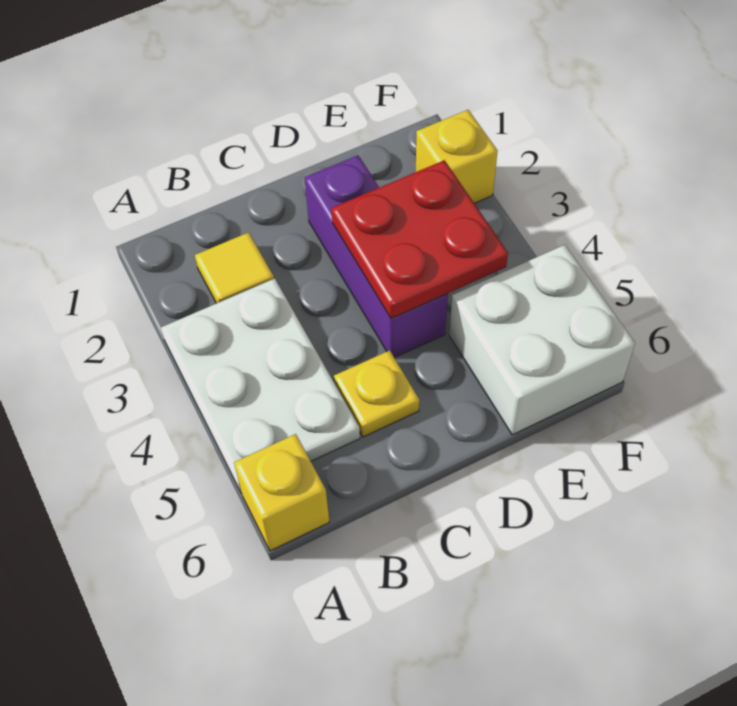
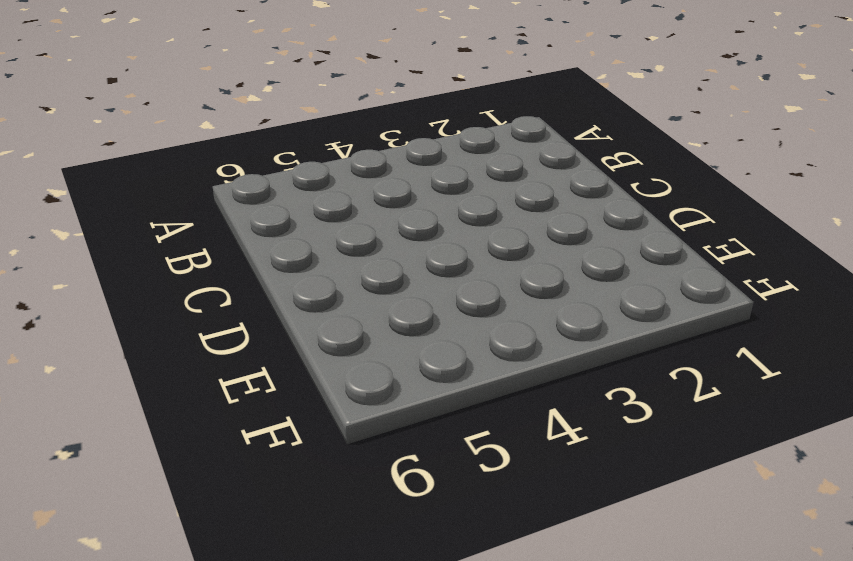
none -> white 2x3 plate [161,279,360,494]
none -> yellow 1x1 brick [234,434,329,551]

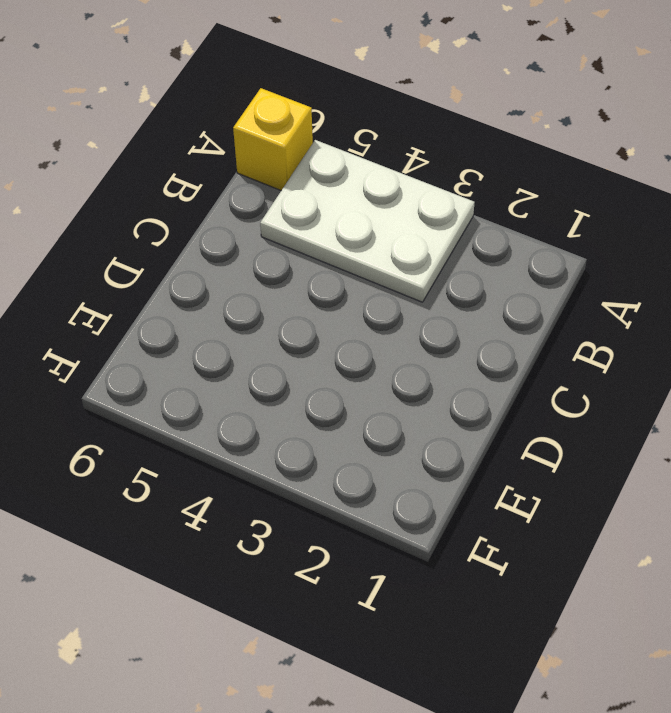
none -> yellow 1x1 tile [195,232,274,303]
none -> yellow 1x1 plate [334,350,419,437]

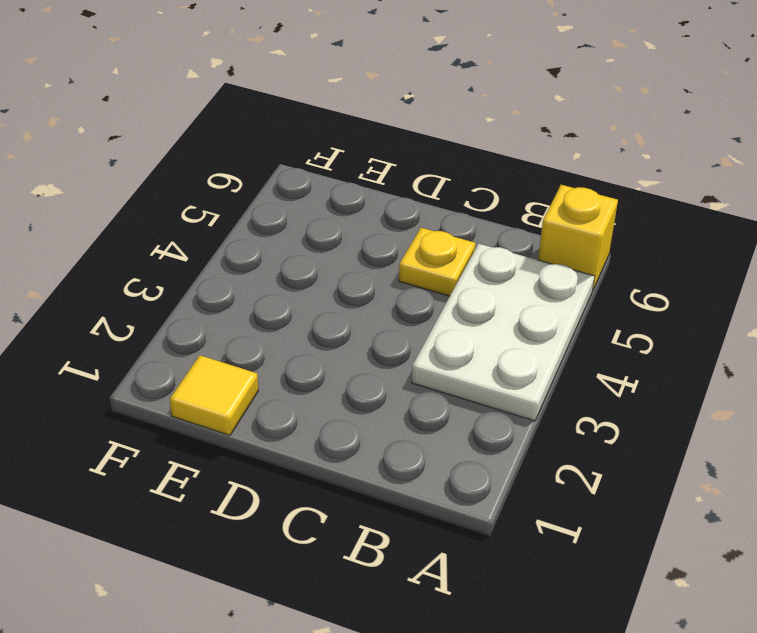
yellow 1x1 tile [170,355,258,435] -> yellow 1x1 tile moved to [195,232,274,303]
none -> purple 1x3 brick [304,155,448,358]
none -> white 2x2 brick [449,245,635,435]

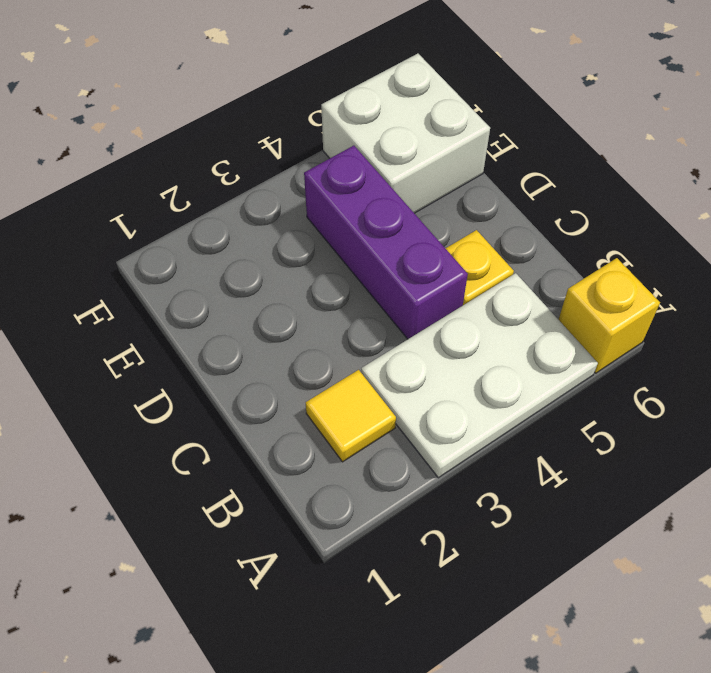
purple 1x3 brick [304,146,468,339] -> purple 1x3 brick turned to [304,155,448,358]
none -> yellow 1x1 brick [416,110,497,203]
none -> red 2x2 plate [331,160,508,319]

